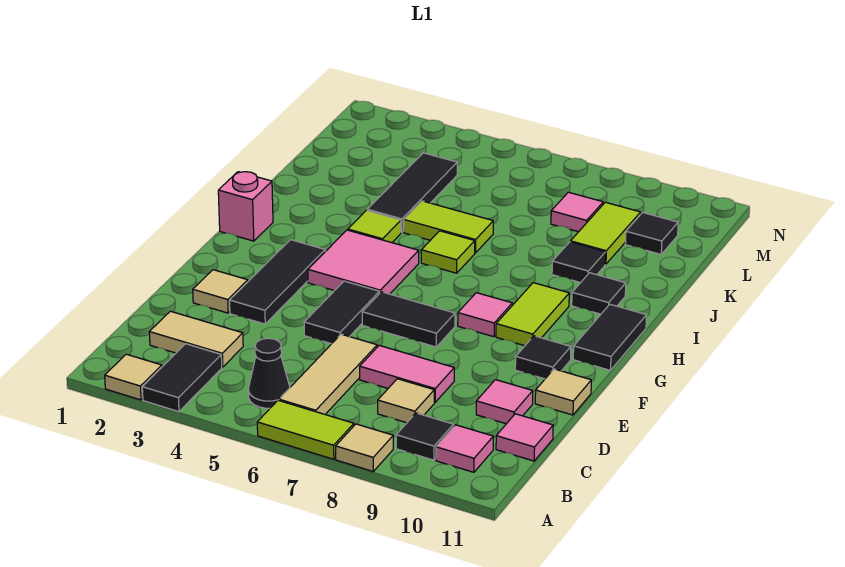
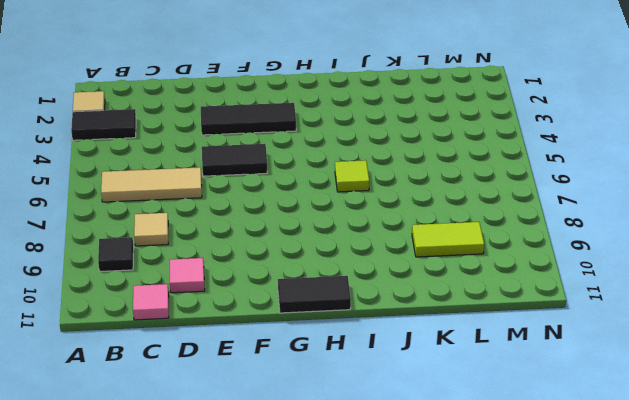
none -> lime 1x2 tile [257,400,354,459]
none -> tan 1x1 tile [336,424,393,471]
none -> black 1x1 cone [249,338,290,408]
none -> pink 1x1 tile [436,425,493,472]

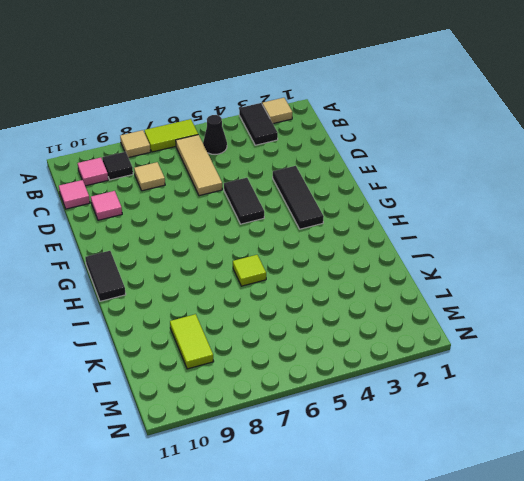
none -> tan 1x2 tile [149,311,243,367]
none -> pink 1x2 tile [360,345,454,402]
none -> tan 1x1 tile [193,270,248,313]
none -> tan 1x1 tile [535,369,591,415]

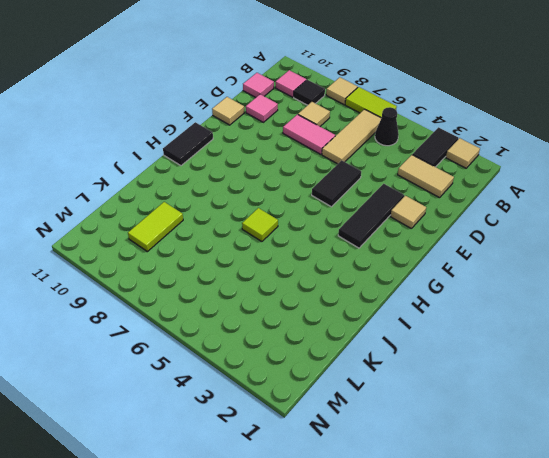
none -> black 1x2 tile [362,292,455,347]
none -> black 1x1 tile [515,336,571,379]
none -> pink 2x2 tile [308,230,419,294]
none -> pink 1x1 tile [458,293,512,337]

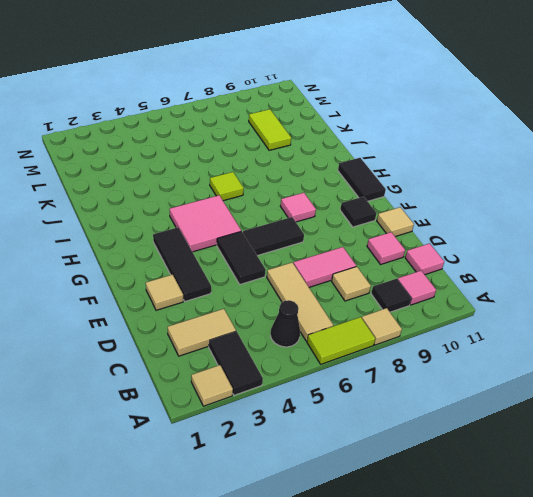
none -> lime 1x2 tile [496,283,569,346]
none -> pink 1x1 brick [218,172,273,241]
none -> lime 1x1 tile [348,210,401,243]
none -> black 1x1 tile [572,273,626,314]

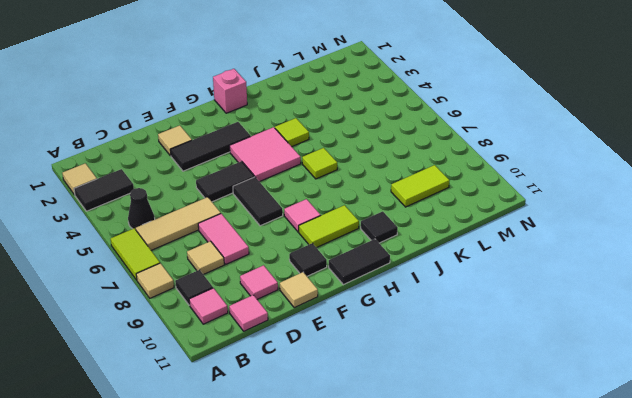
none -> tan 1x2 tile [149,311,243,367]
none -> black 1x3 tile [367,153,457,232]
none -> lime 1x2 tile [404,201,493,253]
none -> black 1x1 tile [552,242,606,283]

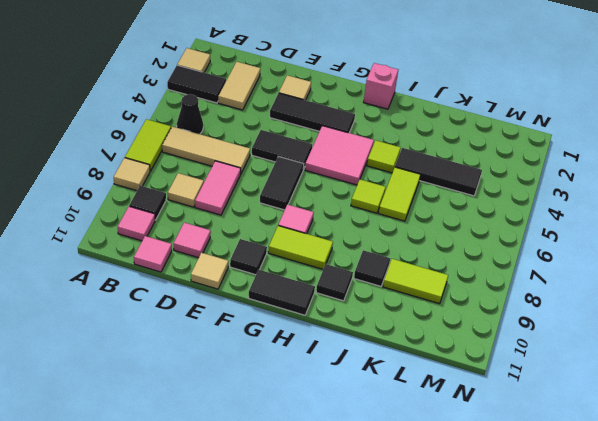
none -> pink 1x1 tile [551,192,603,232]
none -> black 1x1 tile [625,213,678,254]

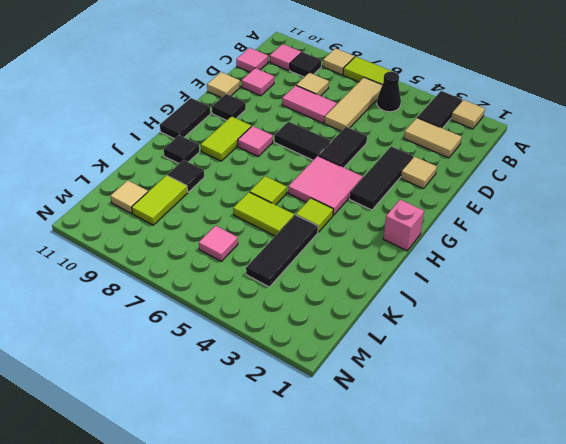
pink 1x1 tile [199,226,238,261] -> pink 1x1 tile moved to [551,192,603,232]
tan 1x1 tile [110,180,148,214] -> black 1x1 tile [625,213,678,254]

